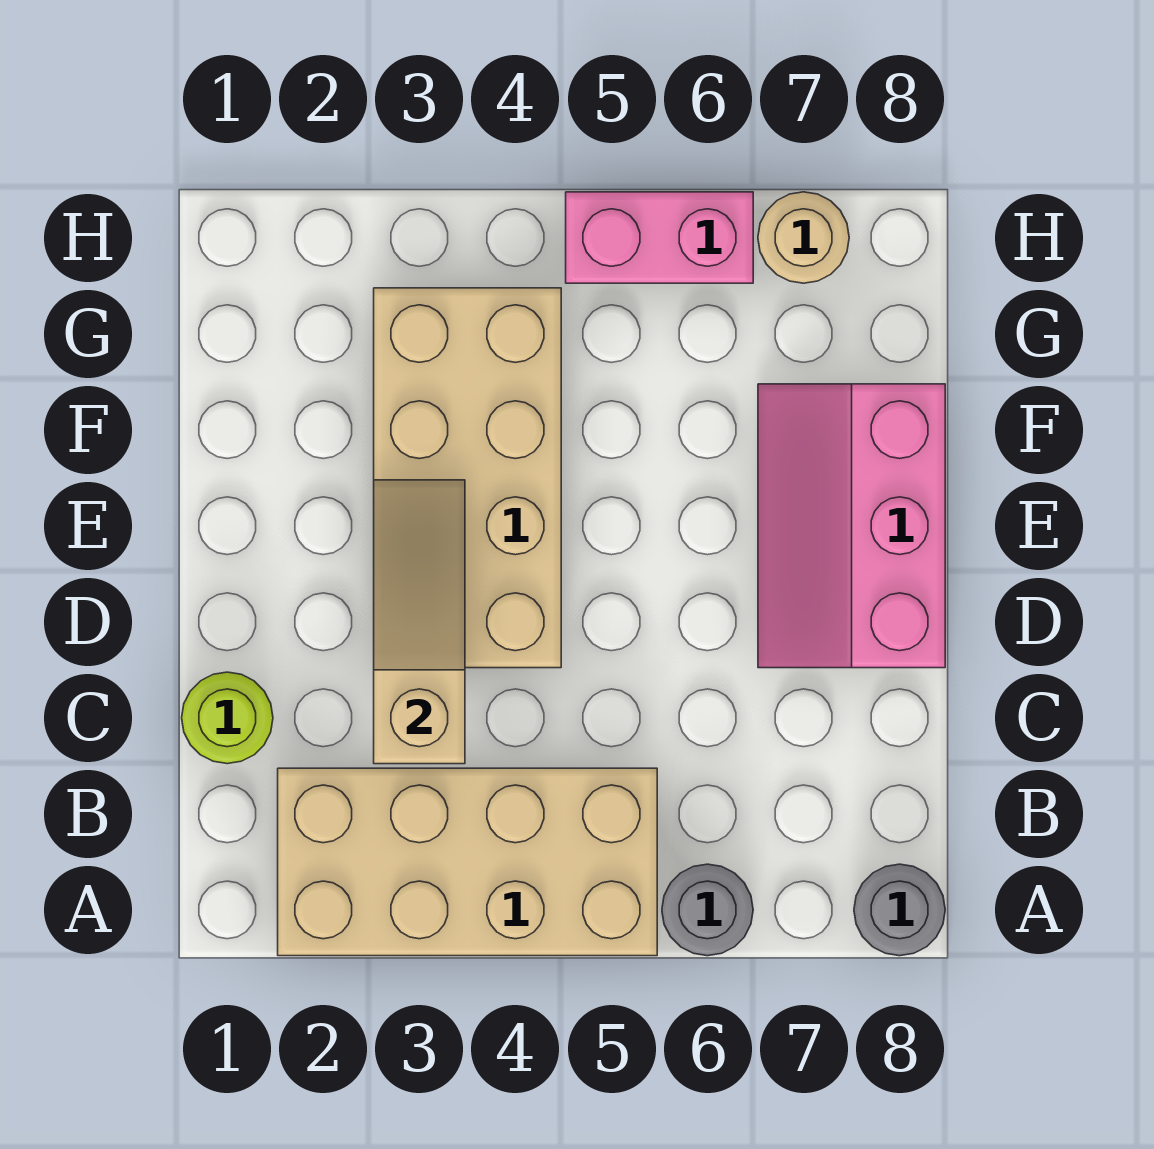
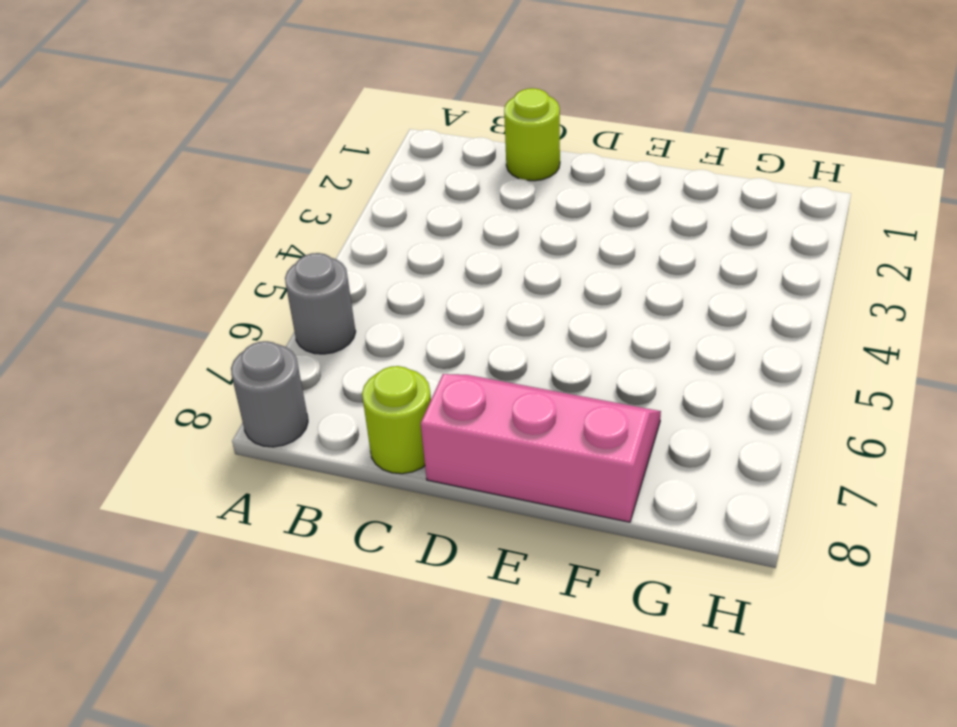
lime 1x1 round brick [362,366,431,474] -> none
none -> tan 2x4 brick [278,768,657,956]
none -> tan 2x4 brick [374,288,561,668]

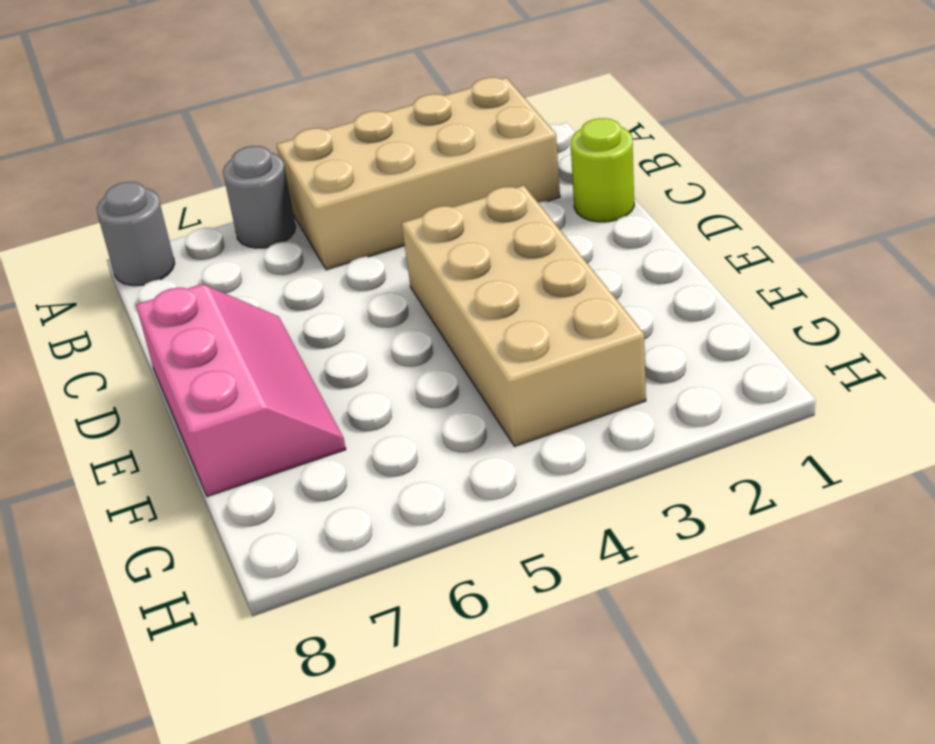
none -> pink 1x2 brick [566,192,753,283]
none -> tan 1x1 round brick [758,192,849,283]

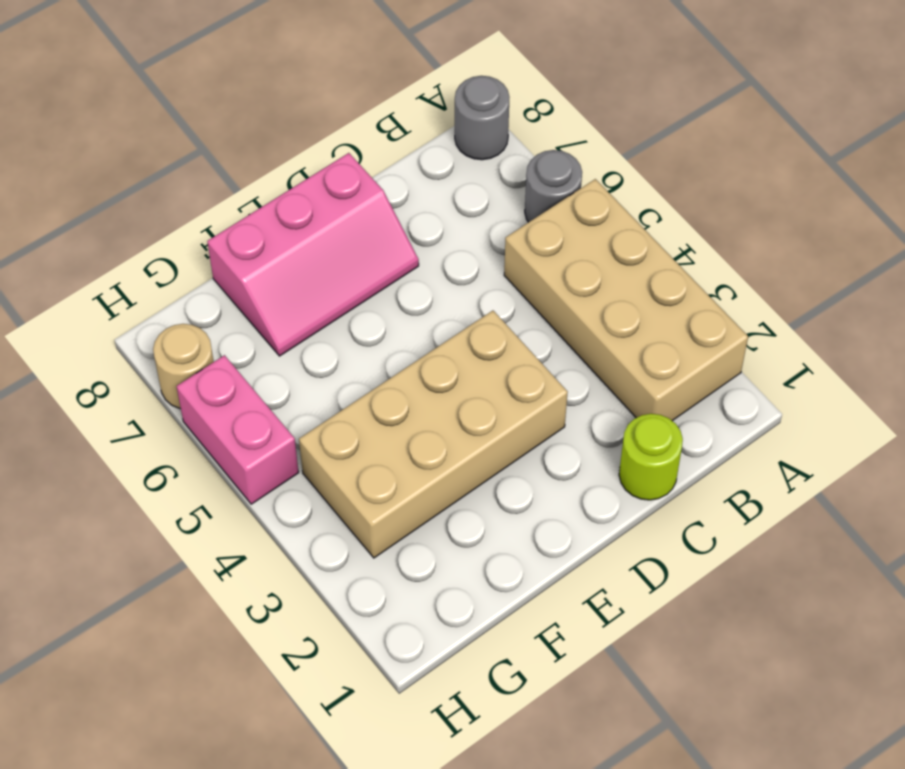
none -> tan 1x3 slope [374,480,465,764]

